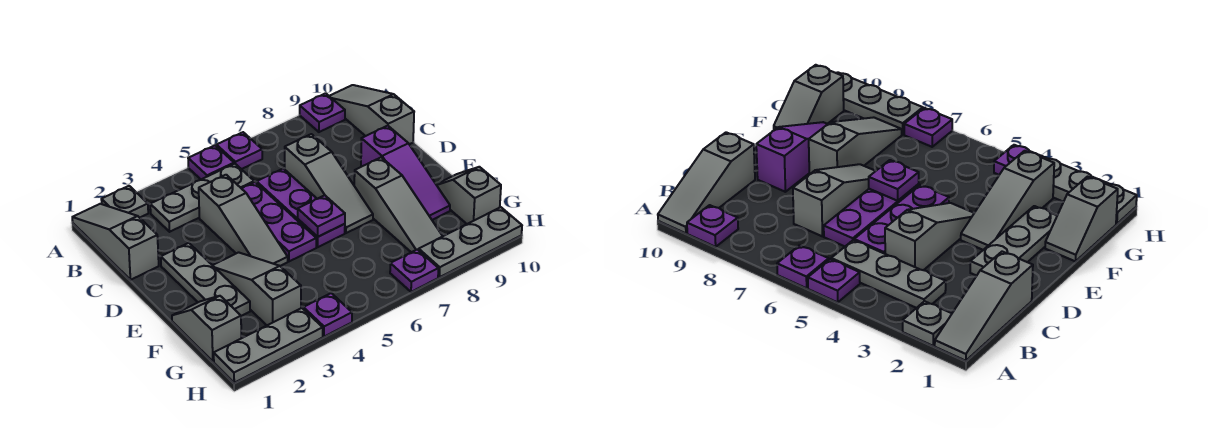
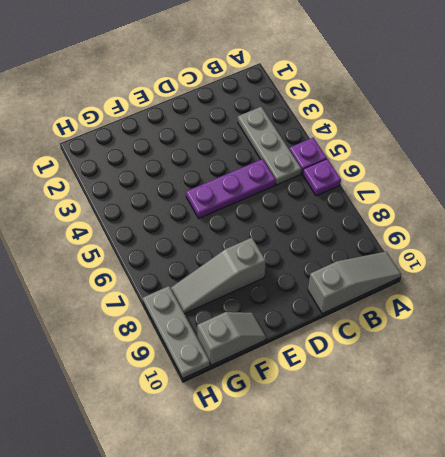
none -> grey 1x3 slope [72,204,159,280]
none -> grey 1x1 plate [101,186,148,218]
none -> purple 1x1 plate [300,93,345,132]

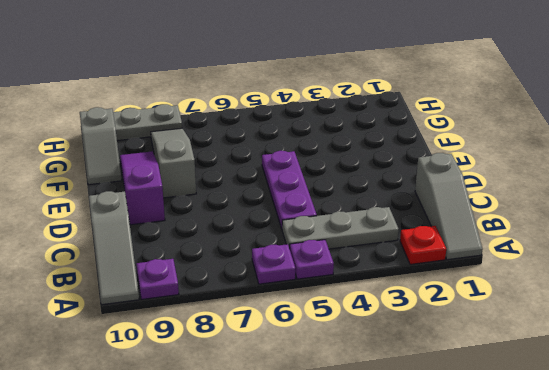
red 1x1 plate [400,226,446,264] -> grey 1x1 plate [101,186,148,218]
none -> grey 1x3 slope [199,175,288,266]
none -> purple 1x3 plate [257,168,345,247]
none -> grey 1x3 slope [285,134,373,233]

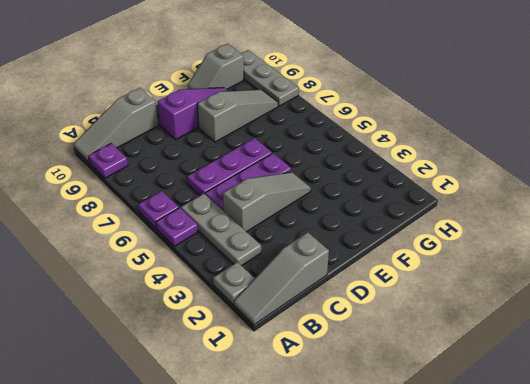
none -> grey 1x3 slope [285,134,373,233]
none -> grey 1x3 plate [161,243,250,316]
none -> grey 1x3 slope [213,252,301,325]

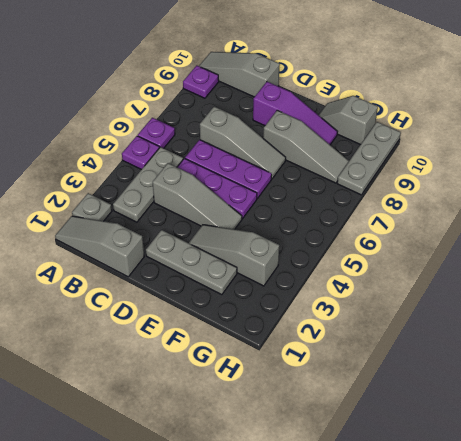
none -> grey 1x2 slope [172,296,241,361]
none -> grey 1x3 plate [214,308,323,383]
none -> purple 1x1 plate [303,293,352,337]

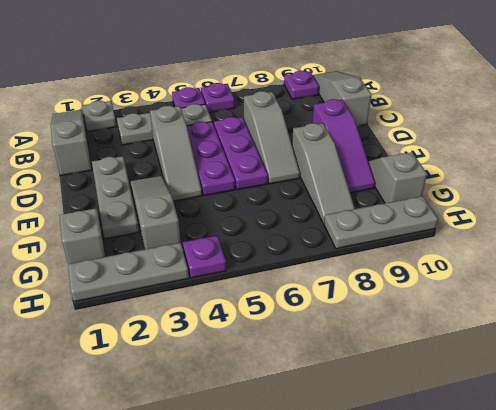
none -> purple 1x1 plate [390,249,438,292]
none -> purple 1x1 plate [298,195,345,237]

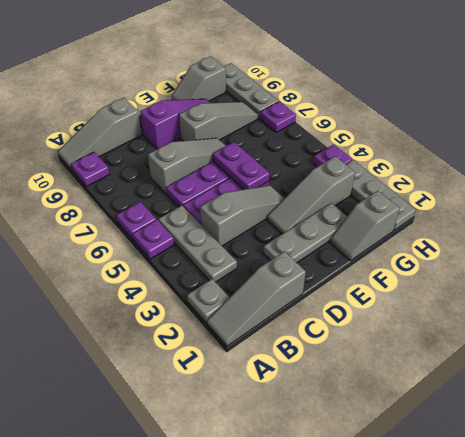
purple 1x2 plate [213,142,270,190] -> purple 1x1 plate [298,195,345,237]

